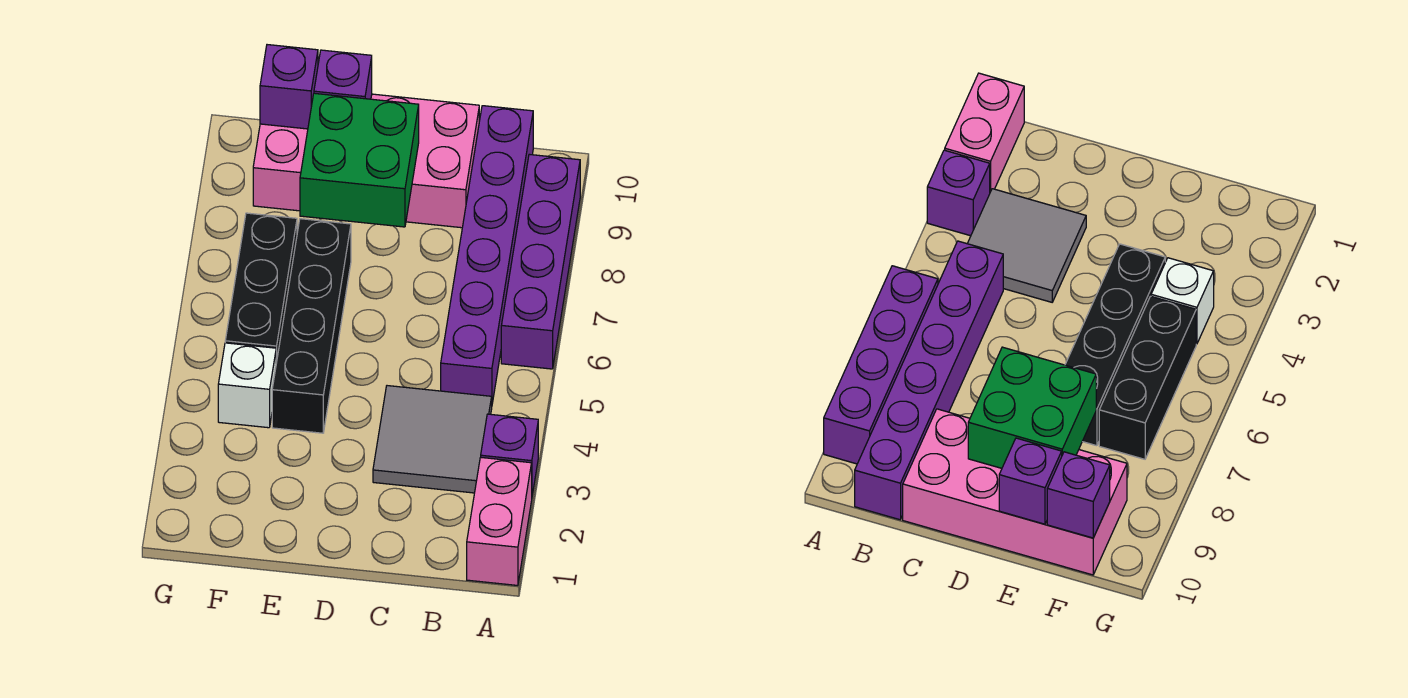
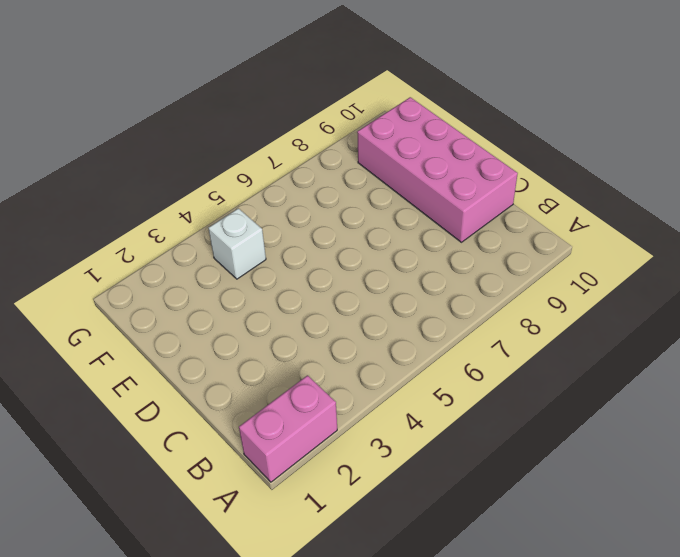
none -> purple 1x1 brick [481,414,538,495]
none -> purple 1x4 brick [501,154,580,369]
none -> grey 2x2 tile [373,386,492,493]

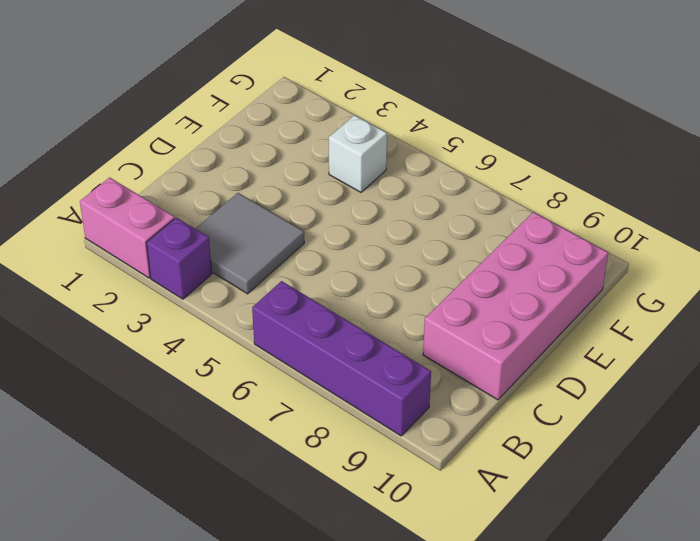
none -> purple 1x6 brick [441,106,533,403]
none -> black 1x4 brick [272,219,351,433]
none -> black 1x3 brick [225,213,297,363]

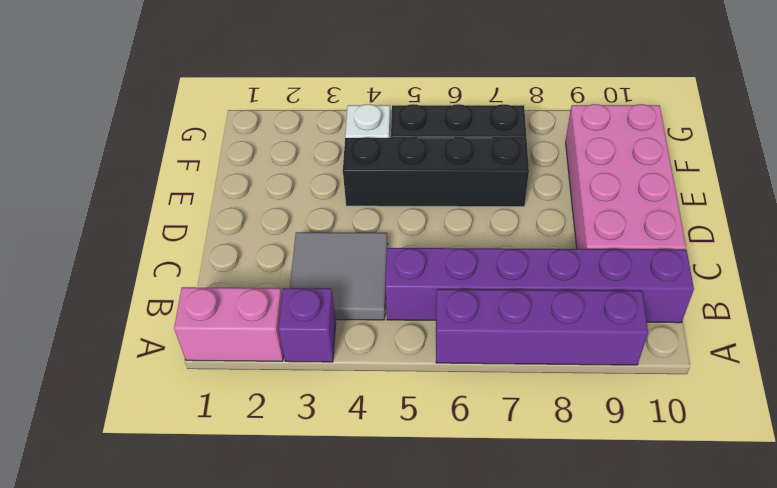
none -> green 2x2 brick [300,93,419,227]
none -> purple 1x1 brick [314,50,372,99]
none -> purple 1x1 brick [260,45,318,129]

